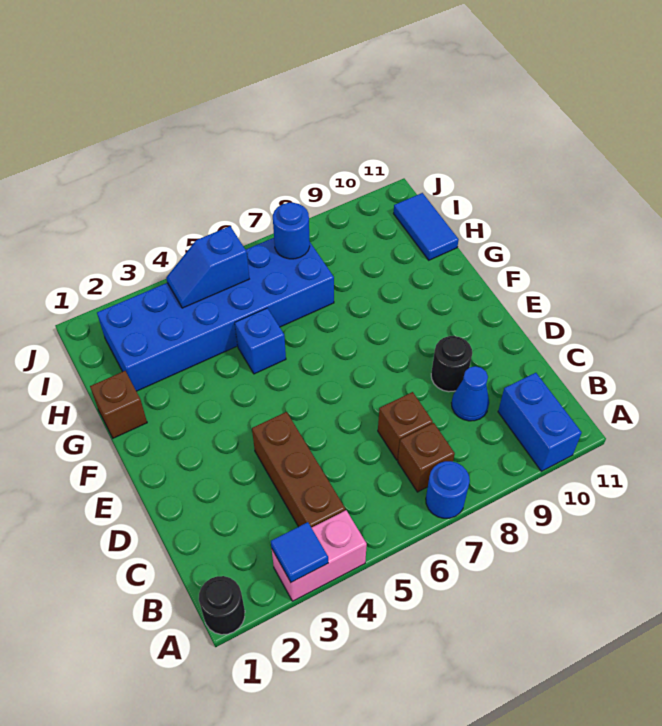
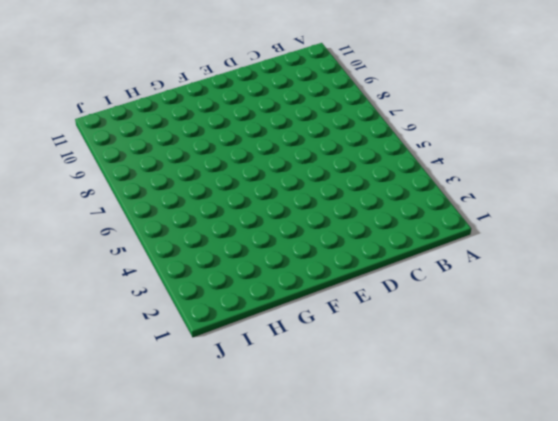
none -> black 1x1 round brick [199,576,245,635]
none -> pink 1x2 brick [272,510,367,601]
none -> blue 1x1 round brick [426,461,470,518]

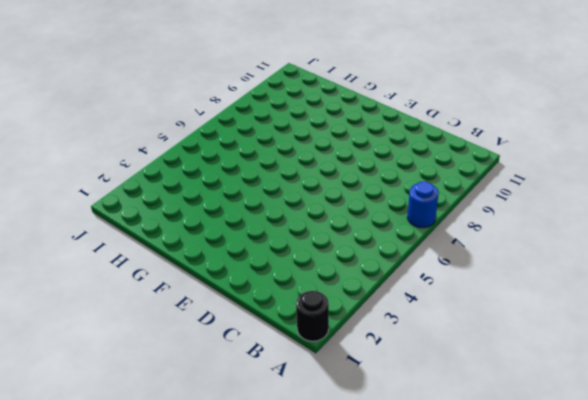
none -> pink 1x2 brick [272,510,367,601]
none -> blue 1x2 brick [498,373,582,471]
none -> brown 1x3 brick [252,412,345,528]

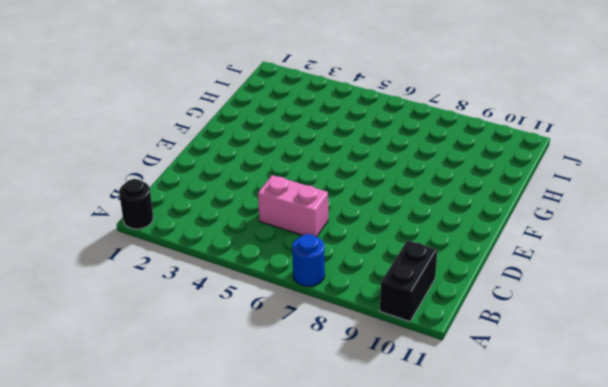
black 1x2 brick [380,240,437,321] -> blue 1x2 brick [498,373,582,471]
pink 1x2 brick [258,175,328,237] -> pink 1x2 brick moved to [272,510,367,601]
none -> brown 1x3 brick [252,412,345,528]
none -> brown 1x1 brick [398,423,455,492]
none -> brown 1x1 brick [378,392,433,460]

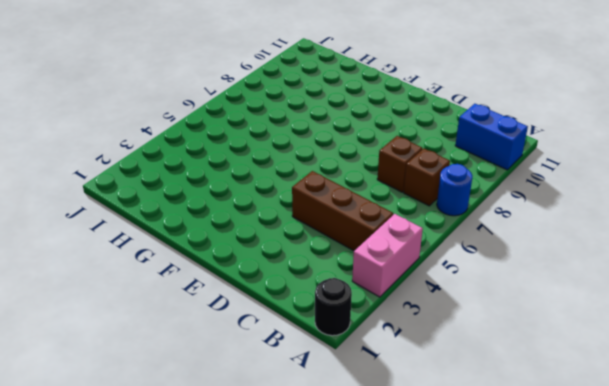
none -> blue 1x1 cone [452,366,489,421]
none -> black 1x1 round brick [431,336,472,392]
none -> brown 1x1 brick [90,371,147,438]

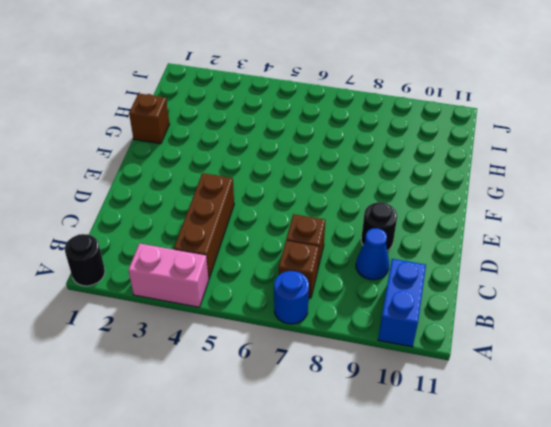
none -> blue 1x1 brick [235,308,286,374]
none -> blue 2x6 brick [97,238,334,391]
none -> blue 1x2 tile [394,193,459,260]

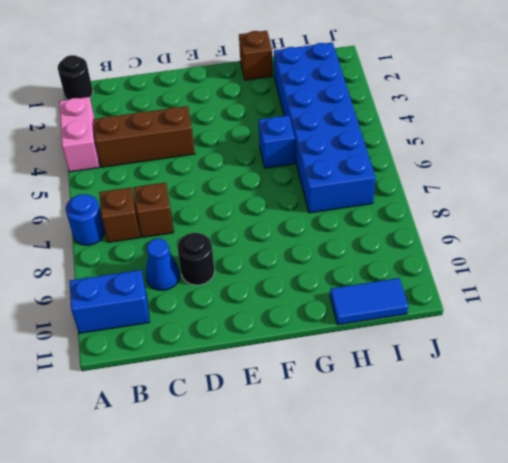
none -> blue 1x1 tile [271,522,328,582]
none -> blue 1x2 slope [166,226,249,308]
none -> blue 1x1 round brick [273,203,310,259]

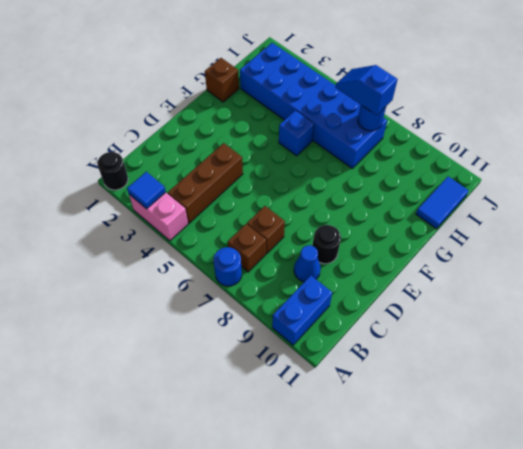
blue 1x2 slope [335,65,398,115] -> blue 1x2 slope moved to [166,226,249,308]

